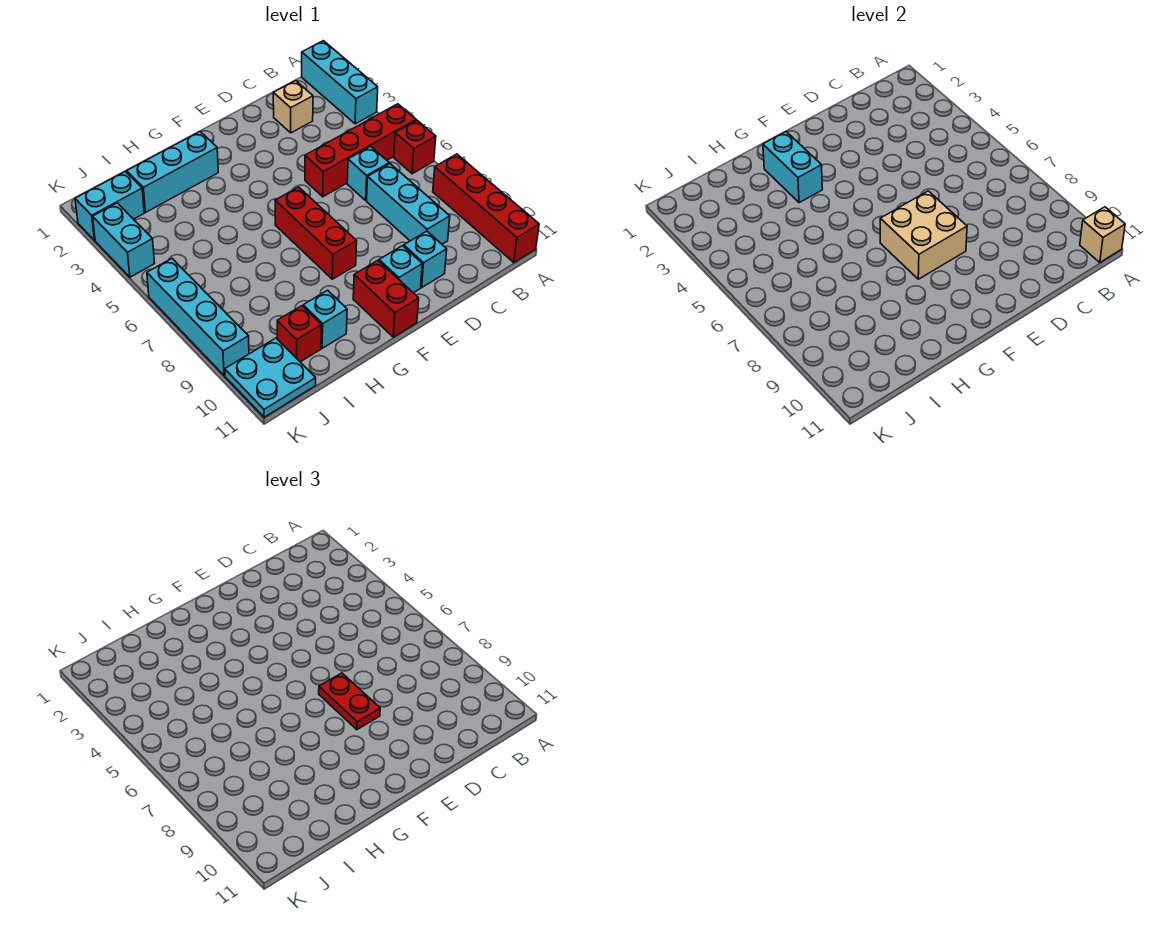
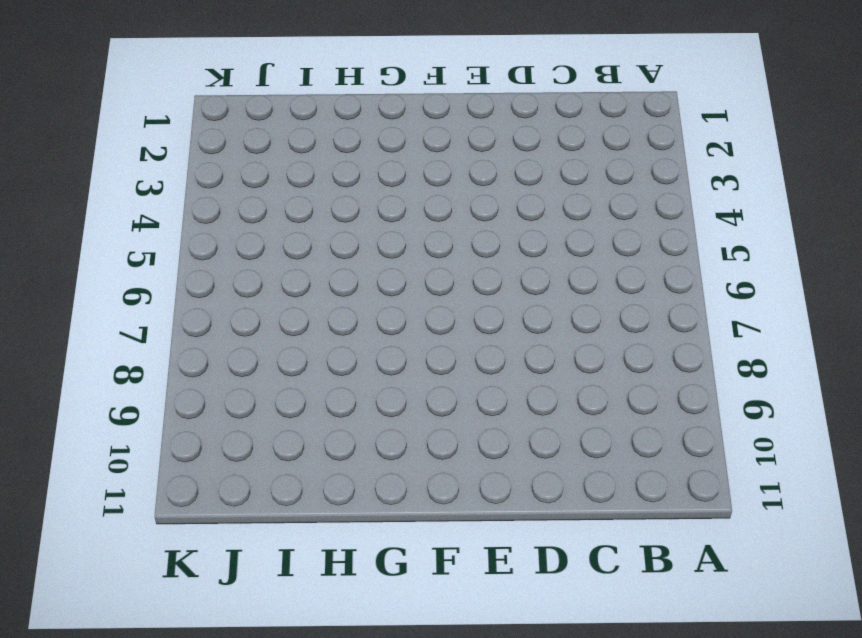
none -> cyan 1x3 brick [302,41,378,124]
none -> red 1x4 brick [305,104,416,197]
none -> red 1x1 brick [394,120,436,174]

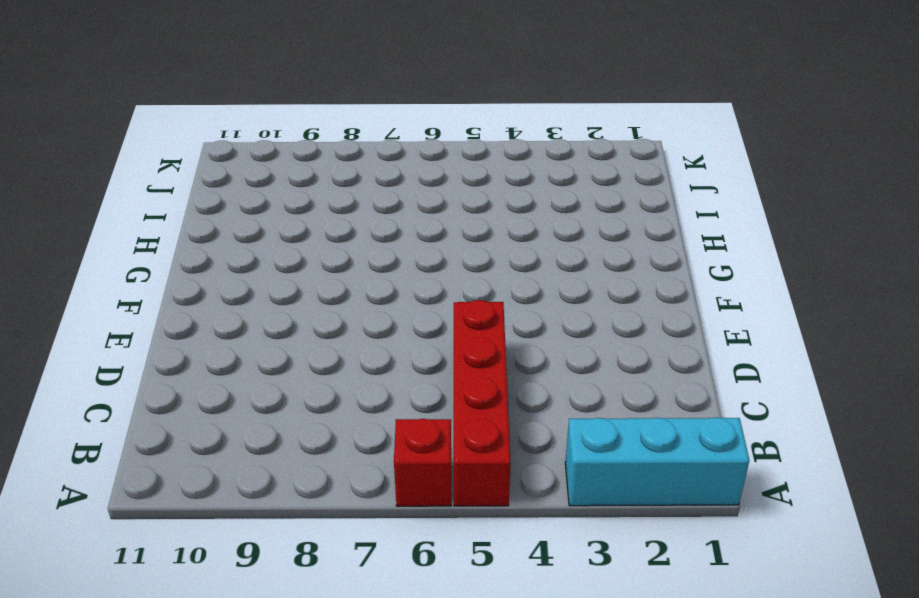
none -> red 1x4 brick [433,154,539,263]
none -> tan 1x1 brick [273,81,313,133]
none -> cyan 1x1 brick [347,146,389,200]

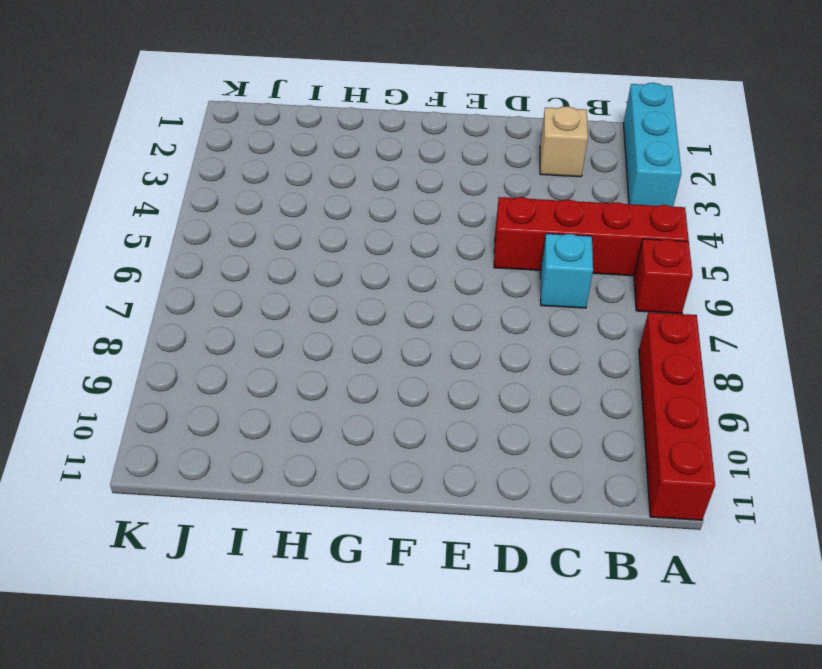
none -> cyan 1x3 brick [367,164,450,244]
none -> cyan 1x1 brick [404,231,447,287]
none -> cyan 1x1 brick [379,246,422,293]

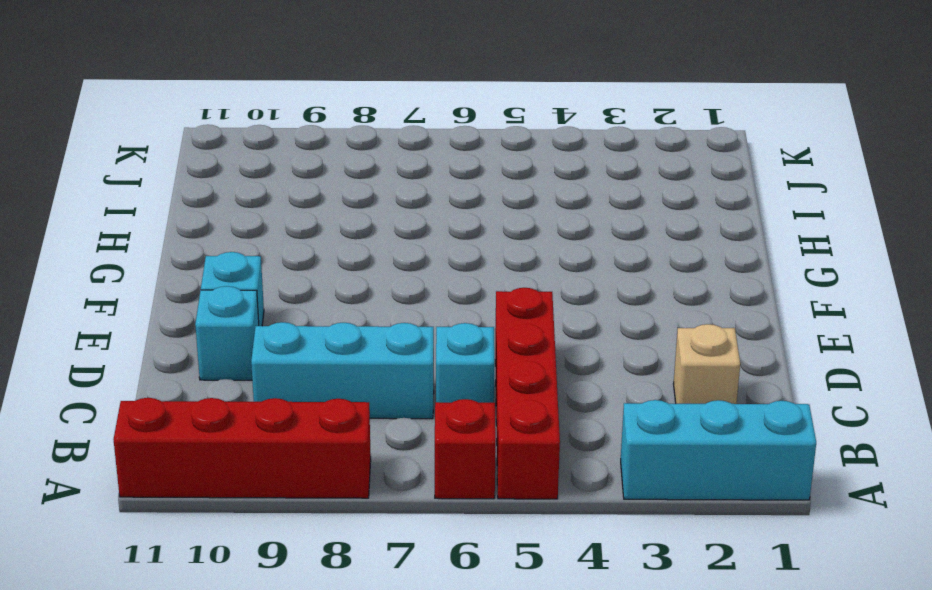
none -> red 1x3 brick [275,187,357,279]
none -> red 1x2 brick [353,261,419,337]
none -> cyan 1x3 brick [127,132,218,212]

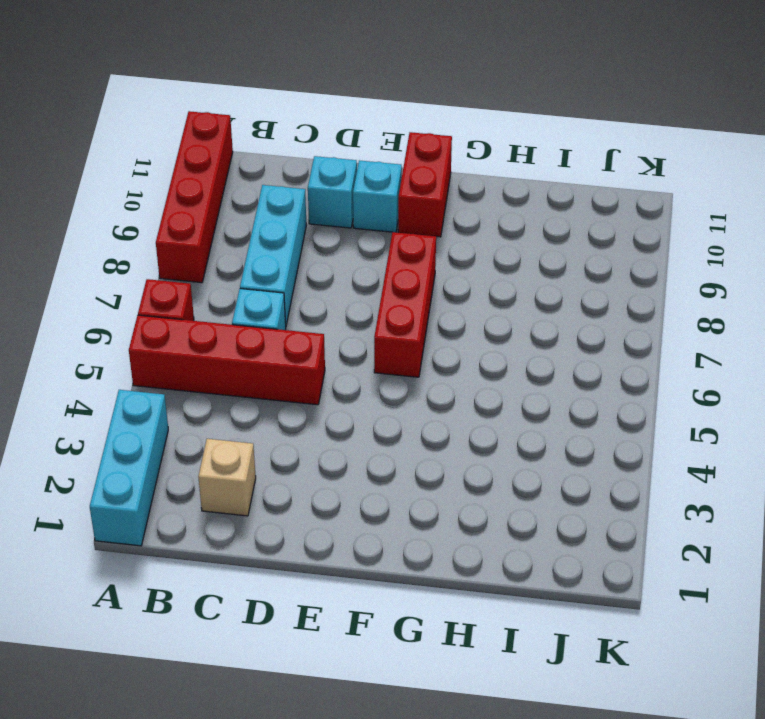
none -> cyan 1x3 brick [127,132,218,212]
none -> cyan 1x1 brick [303,290,347,348]
none -> red 1x1 brick [277,306,321,362]

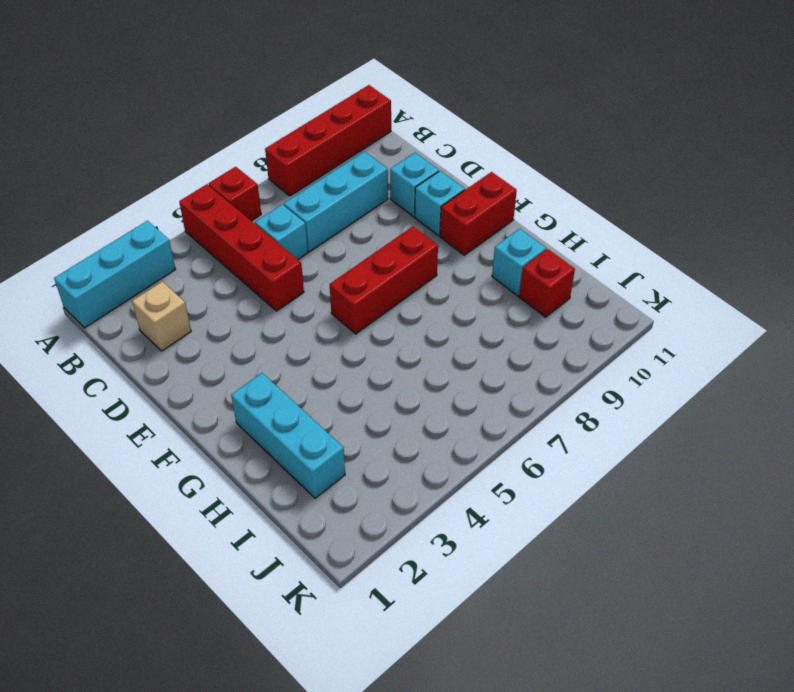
none -> cyan 1x2 brick [75,172,144,240]
none -> cyan 2x2 plate [225,338,316,417]
none -> cyan 1x2 brick [93,203,155,277]

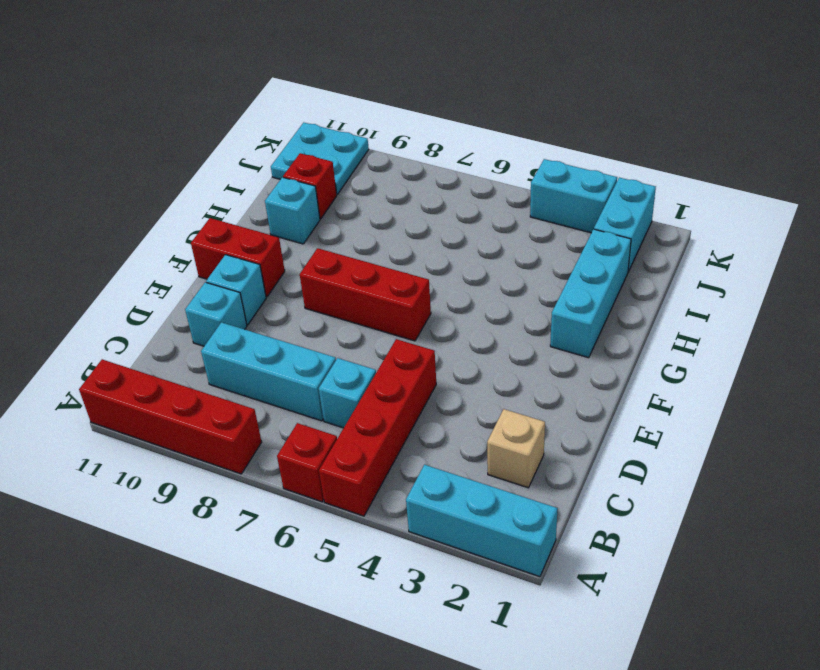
none -> cyan 1x4 brick [147,259,249,375]
none -> tan 1x1 brick [1080,207,1125,263]
none -> tan 2x2 brick [880,191,967,279]

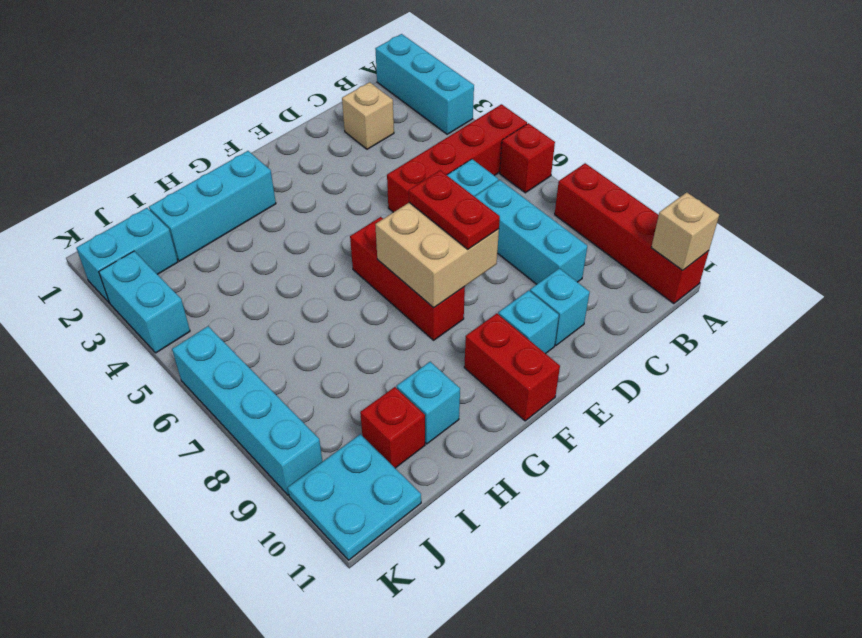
none -> cyan 1x2 brick [763,132,822,203]

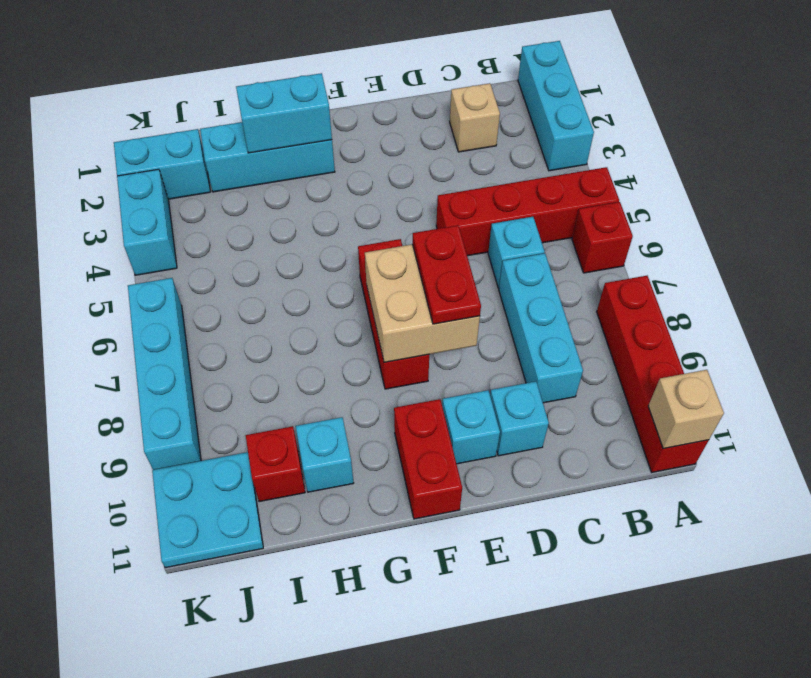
cyan 1x2 brick [236,73,332,153] -> cyan 1x2 brick turned to [763,132,822,203]

